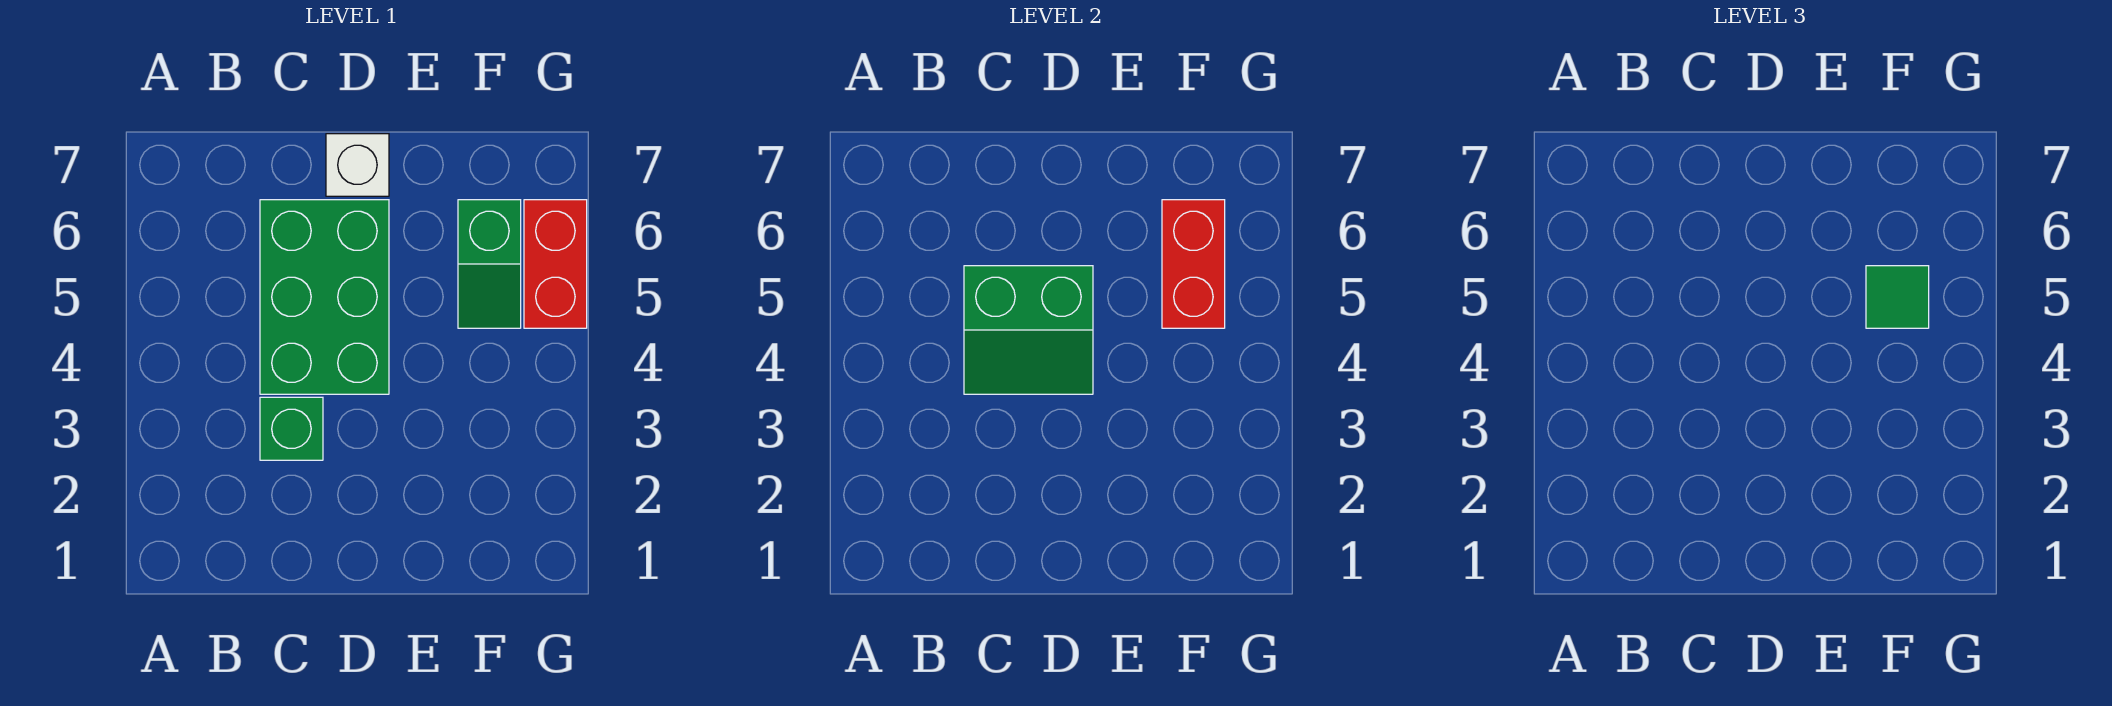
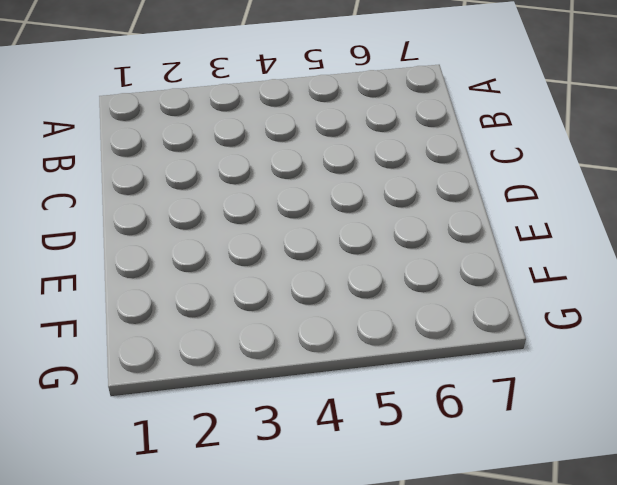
none -> green 1x1 brick [260,397,323,460]
none -> green 2x3 brick [260,200,389,394]

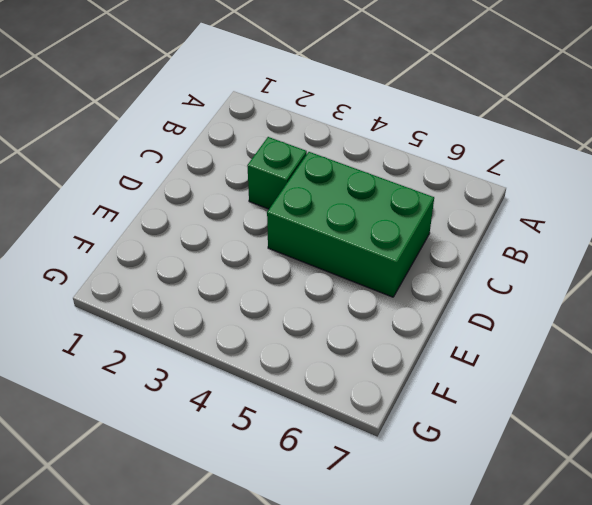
none -> white 1x1 brick [326,134,389,196]
none -> green 1x2 slope [458,200,521,328]

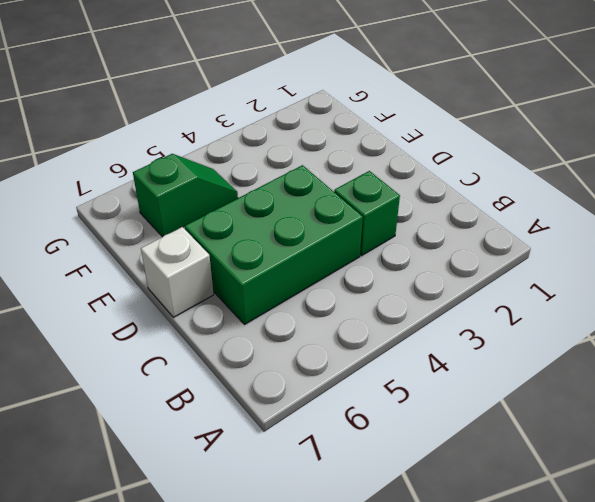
none -> red 1x2 brick [524,200,587,328]
none -> green 2x2 slope [964,266,1093,394]

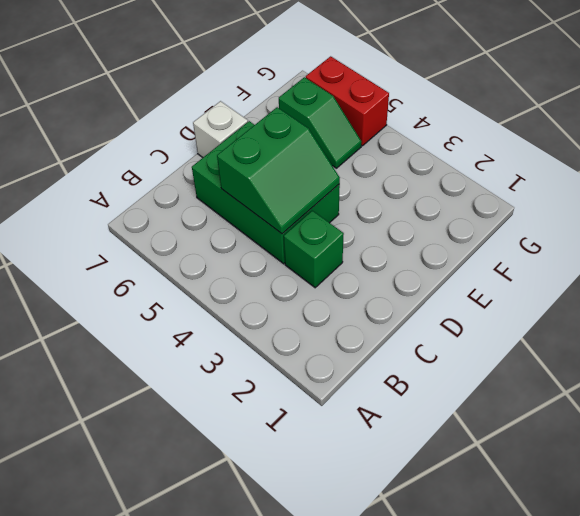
none -> red 1x2 brick [1162,200,1225,328]
none -> green 1x1 tile [1866,266,1929,328]

